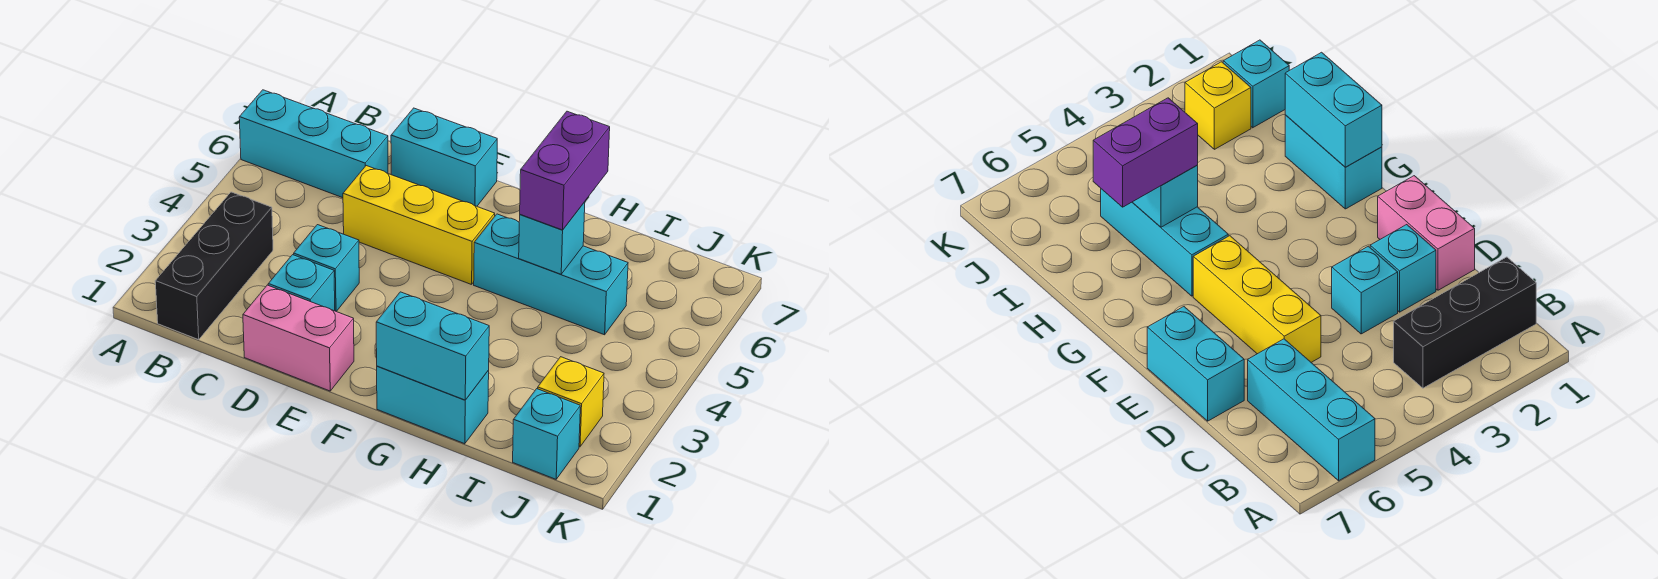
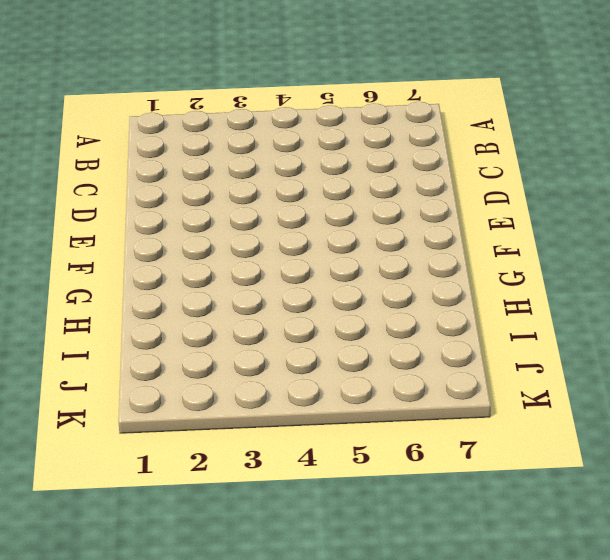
none -> cyan 1x3 brick [239,90,388,198]
none -> black 1x3 brick [155,192,273,340]
none -> pink 1x2 brick [243,285,354,391]

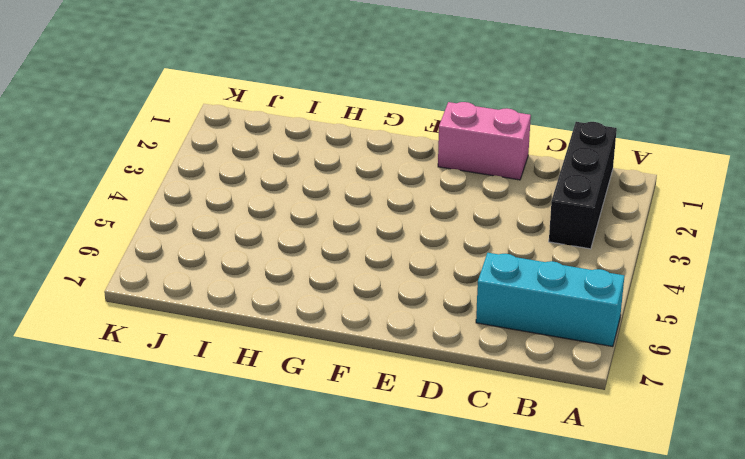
none -> cyan 1x1 brick [268,255,335,311]
none -> cyan 1x1 brick [294,225,359,312]
none -> yellow 1x3 brick [343,166,495,285]

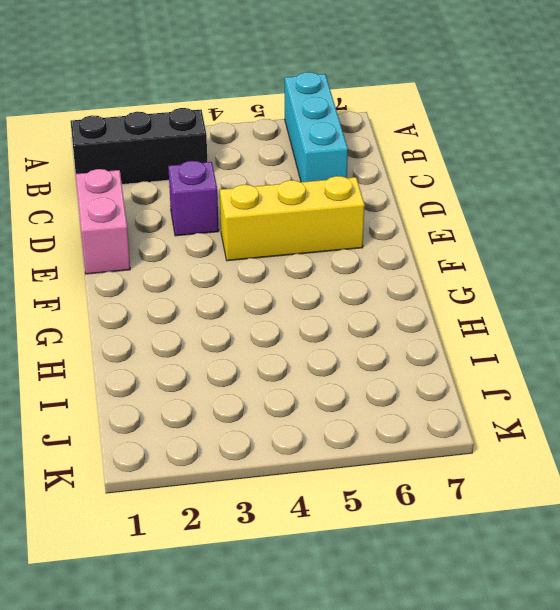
purple 1x1 brick [168,161,219,236] -> cyan 1x1 brick [294,225,359,312]
yellow 1x3 brick [220,176,365,261] -> yellow 1x3 brick turned to [343,166,495,285]
none -> cyan 1x1 brick [268,255,335,311]
none -> cyan 1x2 brick [391,108,497,206]
none -> cyan 1x2 brick [377,366,489,444]

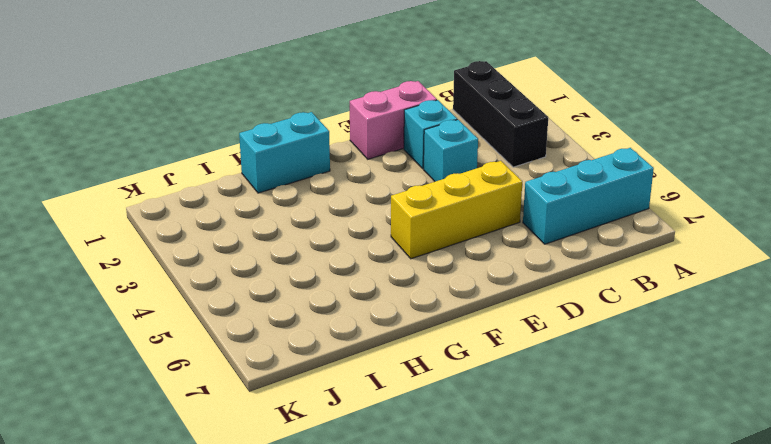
none -> cyan 1x2 brick [391,108,497,206]
none -> cyan 1x3 brick [474,214,628,335]
none -> cyan 1x1 brick [513,389,580,479]

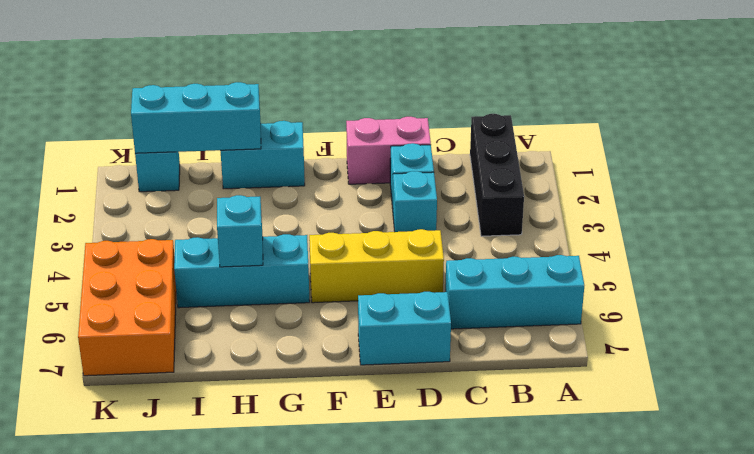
cyan 1x3 brick [131,82,261,153] -> cyan 1x2 brick [376,292,489,400]
orange 2x3 brick [78,239,176,376] -> none
none -> yellow 1x1 brick [538,357,604,447]
none -> purple 1x2 brick [520,111,610,230]

